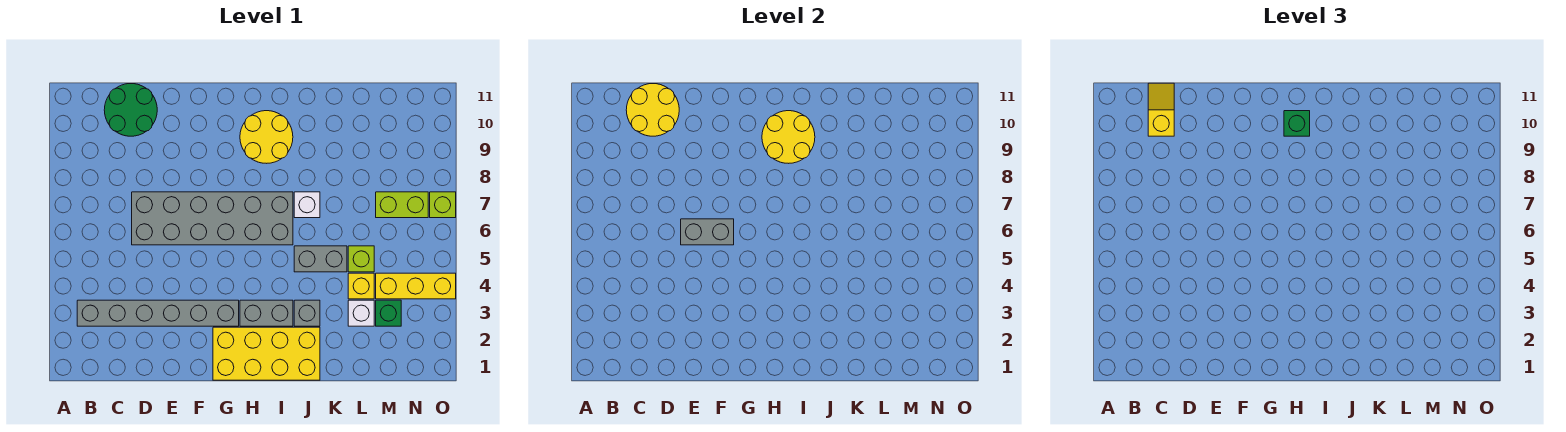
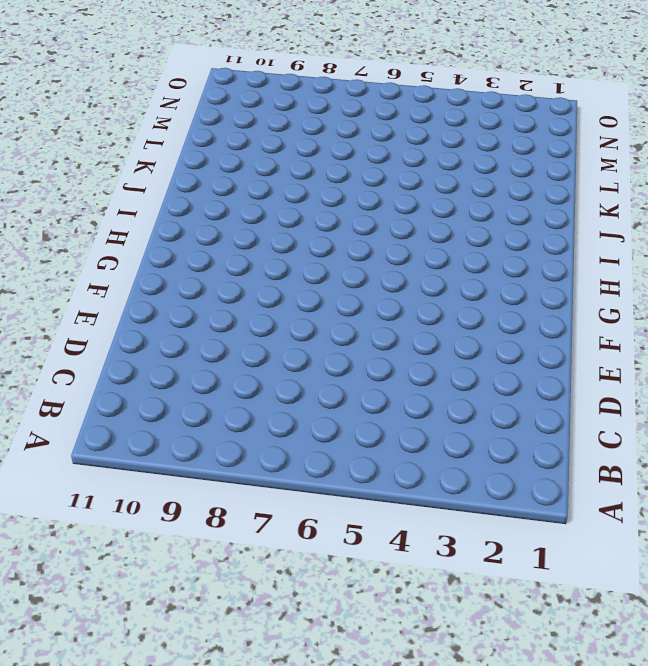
none -> grey 1x6 brick [77,300,239,326]
none -> green 2x2 round brick [104,84,157,136]
none -> grey 2x6 brick [132,192,293,245]

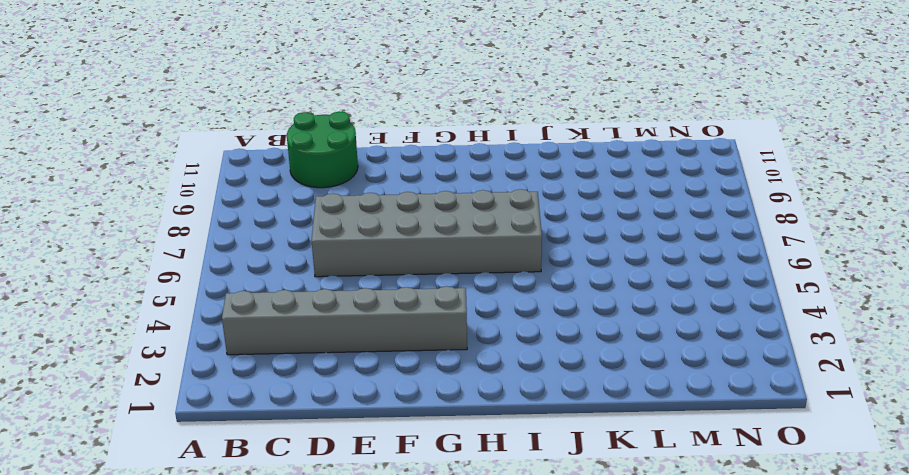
none -> yellow 2x4 brick [213,327,320,380]
none -> grey 1x2 brick [240,300,293,326]
none -> yellow 2x2 round brick [240,111,293,163]

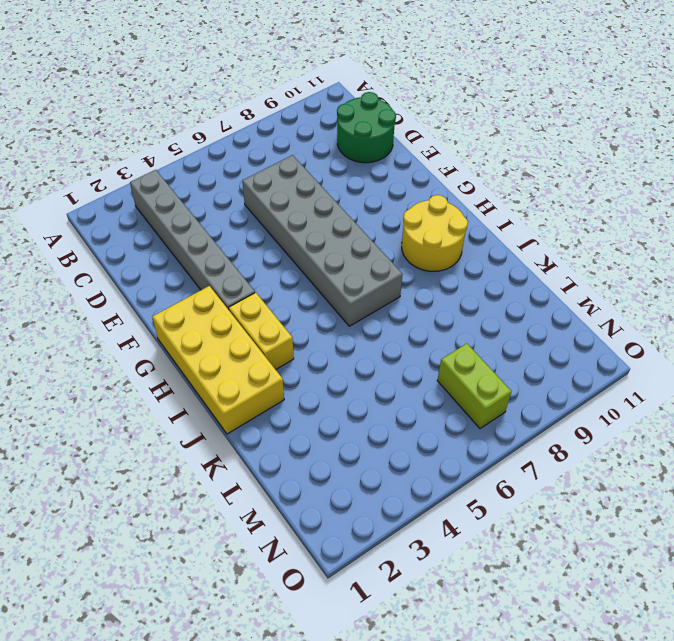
yellow 1x2 brick [229,293,294,370] -> grey 1x2 brick [240,300,293,326]
none -> grey 1x1 brick [294,300,320,326]
none -> grey 1x2 brick [294,246,347,272]
none -> white 1x1 brick [294,192,320,218]

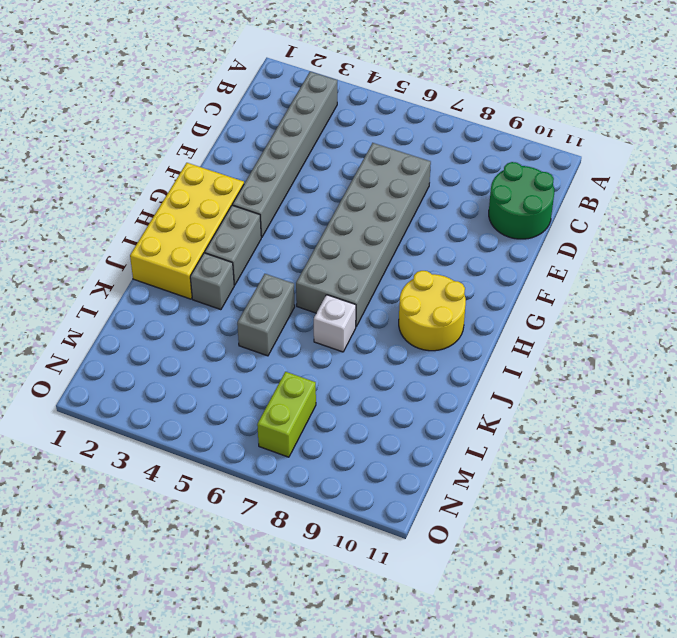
none -> white 1x1 brick [348,300,374,326]
none -> yellow 1x1 brick [348,273,374,299]
none -> lime 1x1 brick [348,246,374,272]

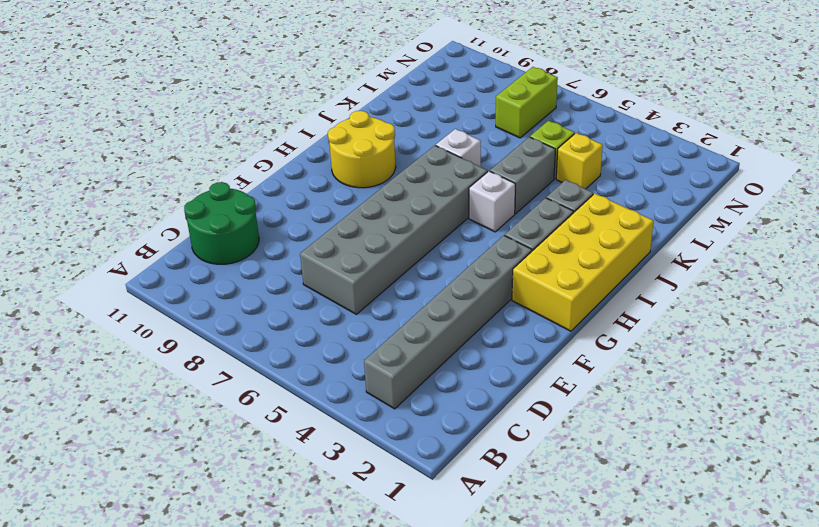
white 1x1 brick [469,171,515,232] -> white 1x1 brick moved to [348,300,374,326]
none -> green 1x1 brick [376,300,401,326]
none -> yellow 1x3 brick [376,273,456,299]
none -> lime 1x1 brick [430,192,456,218]

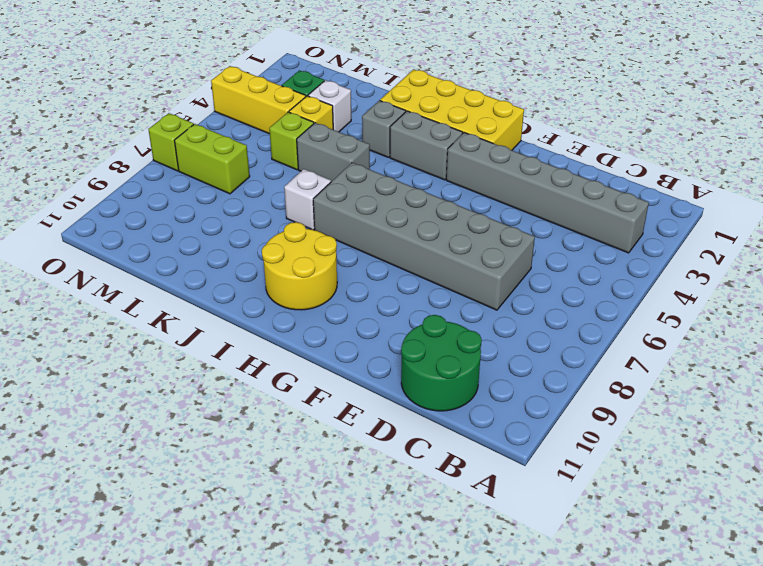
none -> yellow 2x2 round brick [626,84,679,136]
none -> grey 1x2 brick [681,219,734,245]
none -> yellow 2x2 round brick [762,111,815,163]

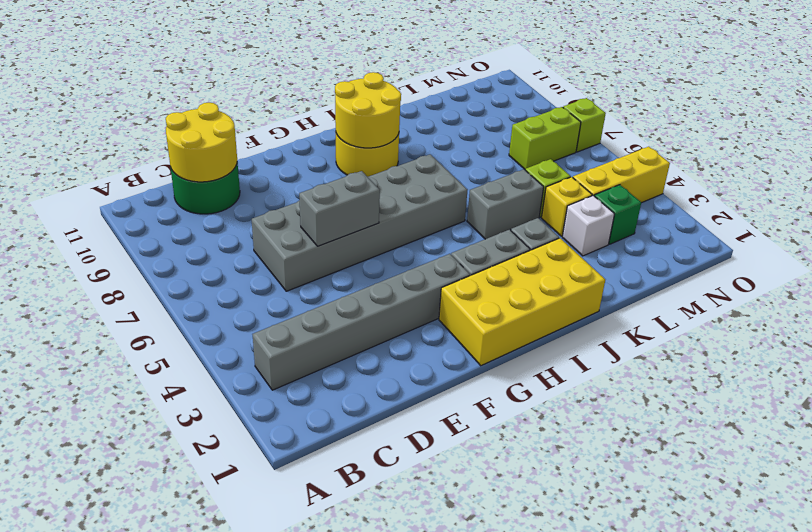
none -> white 1x1 brick [294,192,320,218]
none -> yellow 1x2 slope [1148,83,1174,136]
none -> green 1x1 brick [1284,111,1310,136]

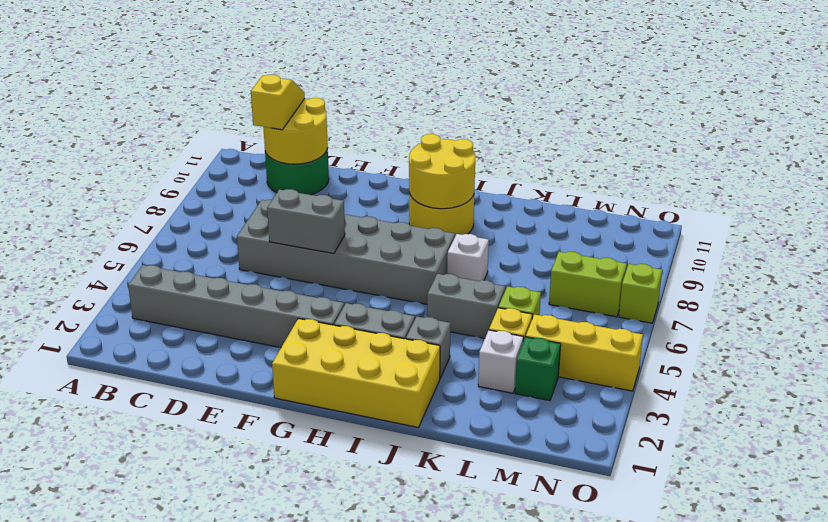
none -> green 1x1 brick [1284,111,1310,136]

